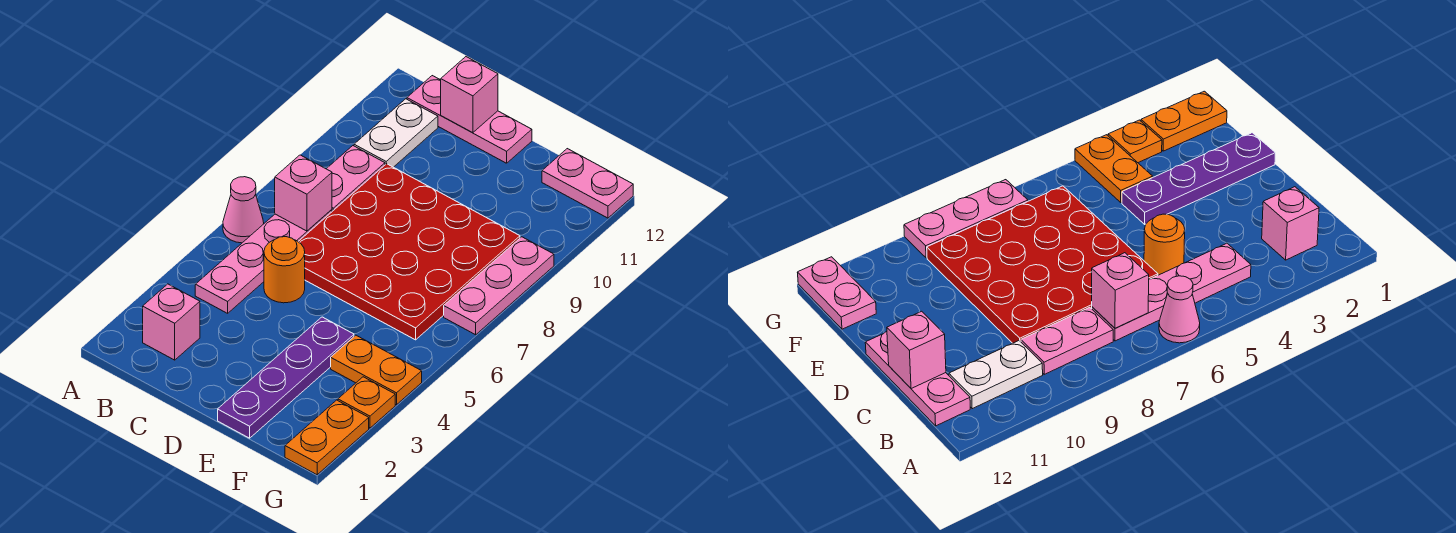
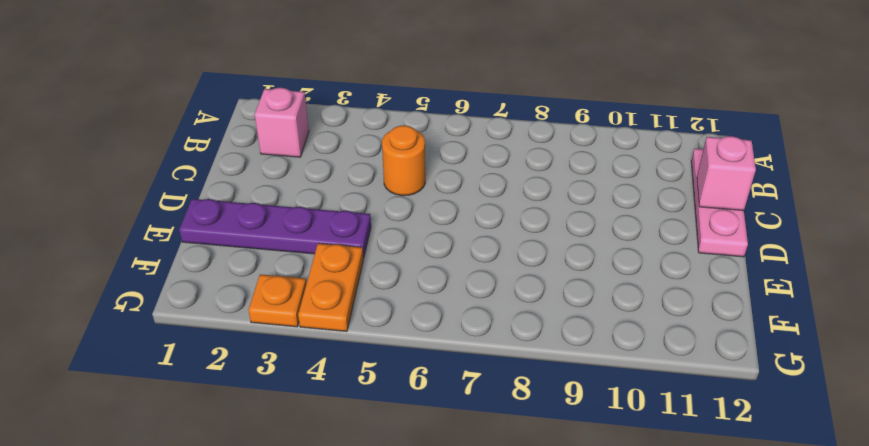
none -> pink 1x1 cone [223,177,264,243]
none -> pink 1x4 plate [195,210,332,313]
none -> pink 1x2 plate [327,146,385,211]

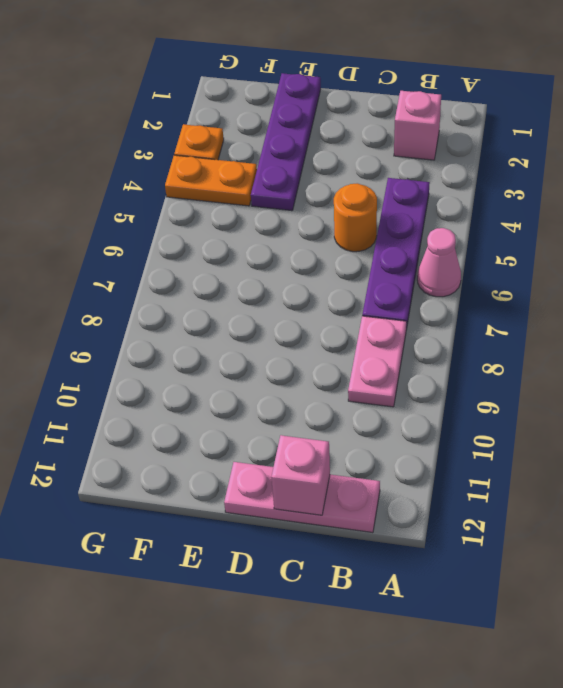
purple 1x4 plate [362,178,430,330] -> pink 1x4 plate [195,210,332,313]
none -> white 1x2 plate [354,99,438,167]
none -> red 4x4 plate [298,164,520,340]
none -> pink 1x2 plate [542,149,633,218]

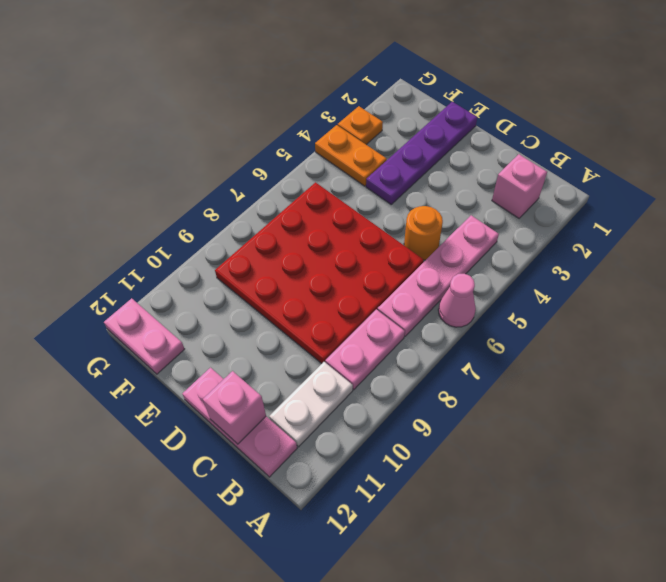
none -> orange 1x2 plate [285,400,369,475]
none -> pink 1x3 plate [444,237,554,335]
none -> pink 1x1 brick [275,155,332,231]

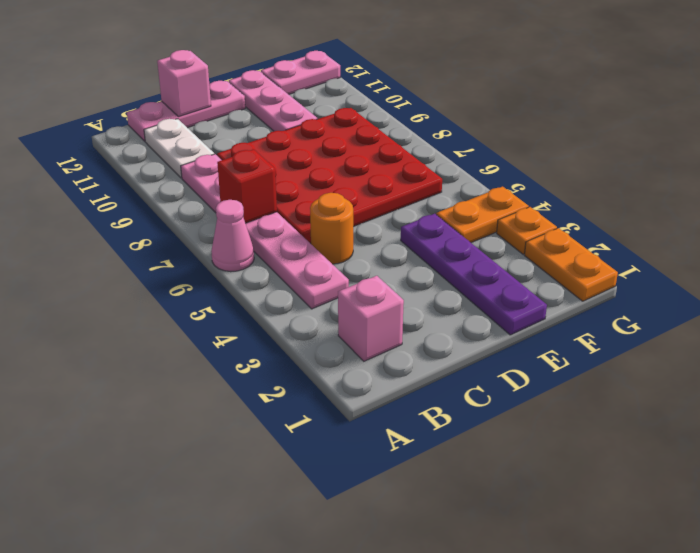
red 1x1 brick [217,149,277,223] -> pink 1x1 brick [275,155,332,231]
pink 1x3 plate [229,70,317,131] -> pink 1x3 plate moved to [444,237,554,335]

